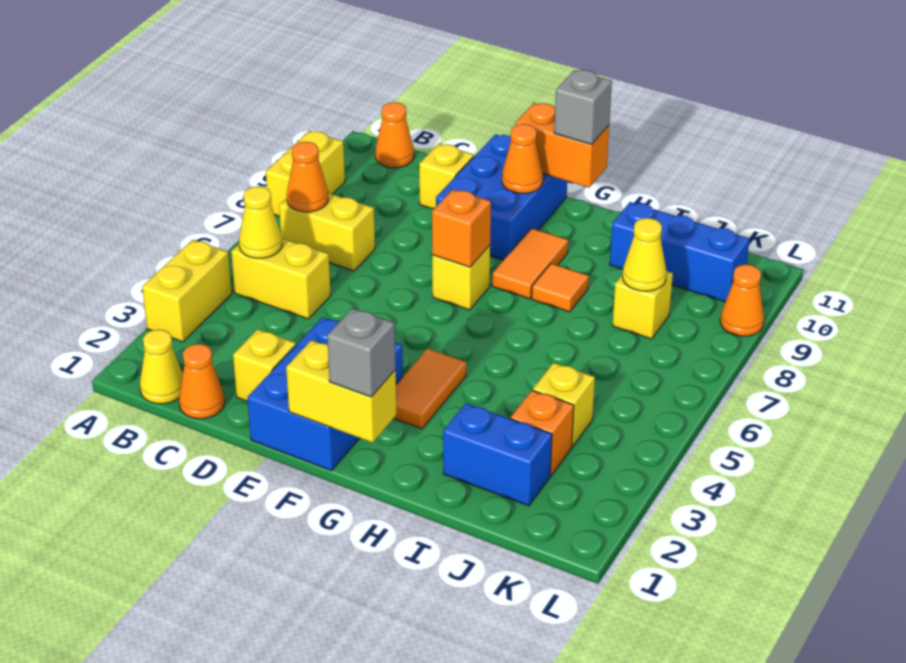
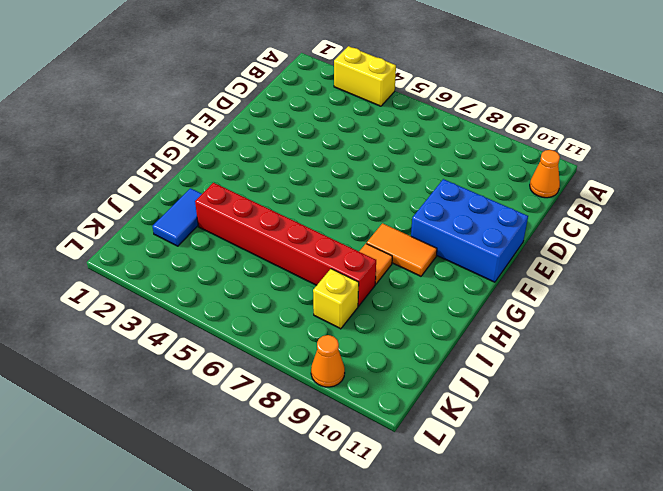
blue 1x2 tile [152,188,202,246] -> blue 1x2 brick [443,403,552,506]
red 1x6 brick [195,183,376,306] -> none
none -> yellow 1x2 brick [266,131,345,216]
none -> yellow 1x1 cone [140,329,183,404]
none -> yellow 1x2 brick [231,238,331,319]
none -> yellow 1x2 brick [279,193,375,271]

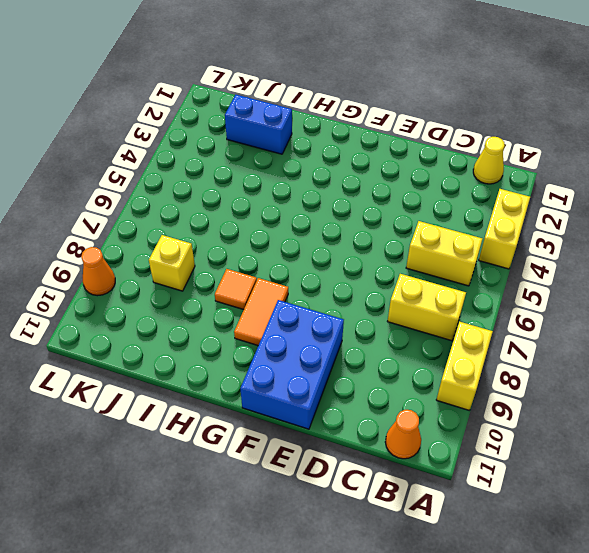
none -> orange 1x1 cone [179,344,225,419]
none -> yellow 1x1 brick [233,329,296,401]
none -> yellow 1x1 brick [419,144,474,209]
none -> blue 2x3 brick [247,317,403,471]

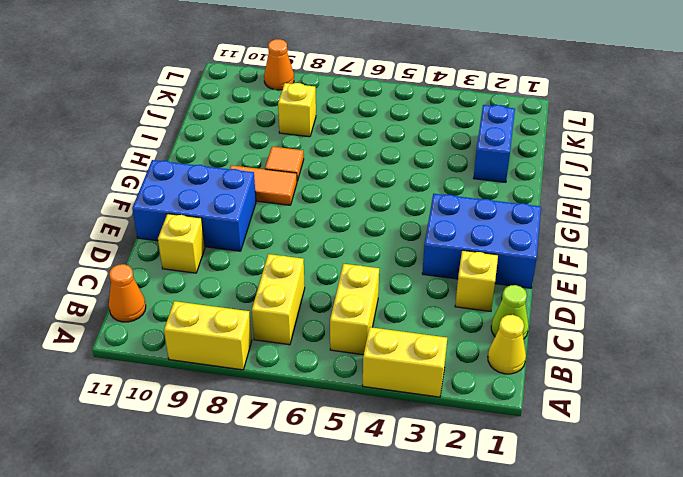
lime 1x1 cone [491,285,529,339] -> orange 1x1 cone [179,344,225,419]
none -> yellow 1x1 brick [432,245,490,310]
none -> orange 1x2 tile [394,349,466,429]
none -> blue 1x3 brick [610,202,750,302]
none -> orange 1x1 brick [511,390,574,476]

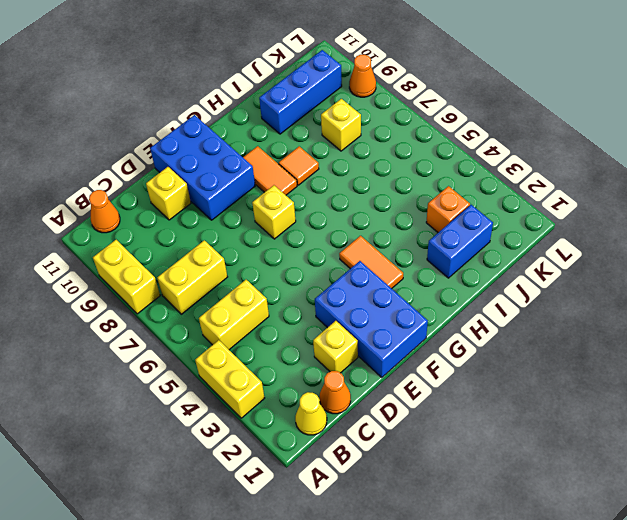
none -> yellow 1x1 brick [533,363,595,447]
none -> yellow 1x1 cone [239,186,282,258]
none -> orange 1x1 cone [287,142,328,212]
none -> yellow 1x2 brick [286,340,396,443]

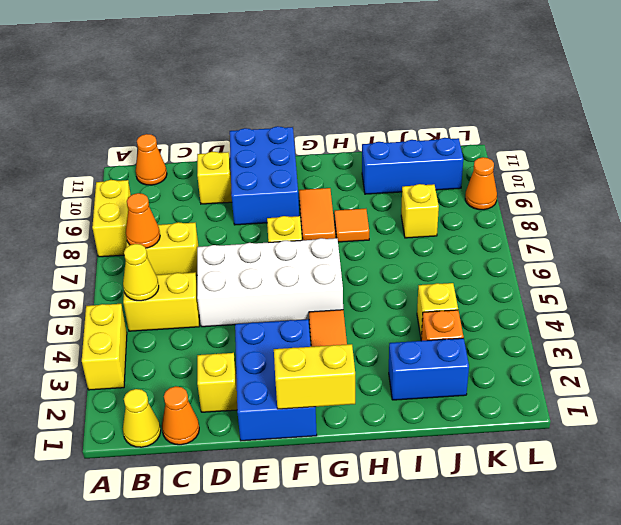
white 2x4 brick [197,238,343,327] -> none
none -> orange 1x1 brick [432,189,491,267]
none -> orange 1x1 cone [502,124,543,193]
none -> orange 1x2 brick [515,103,609,188]
none -> yellow 1x1 cone [623,218,666,291]

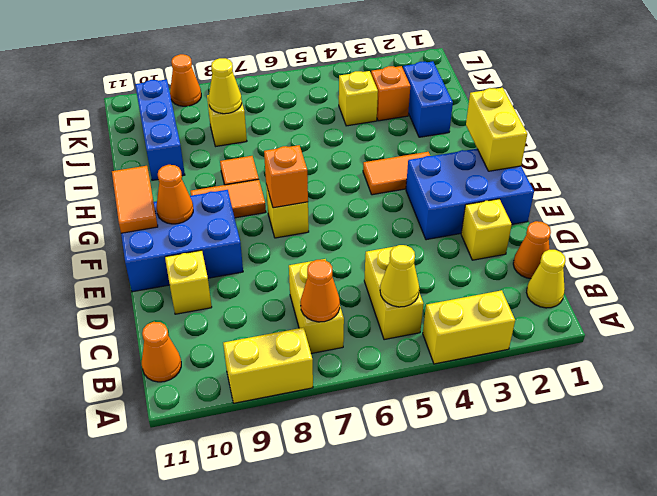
orange 1x2 tile [112,166,158,233] -> orange 1x2 brick [515,103,609,188]
none -> grey 1x1 brick [327,308,396,397]
none -> grey 1x1 brick [554,70,612,144]

